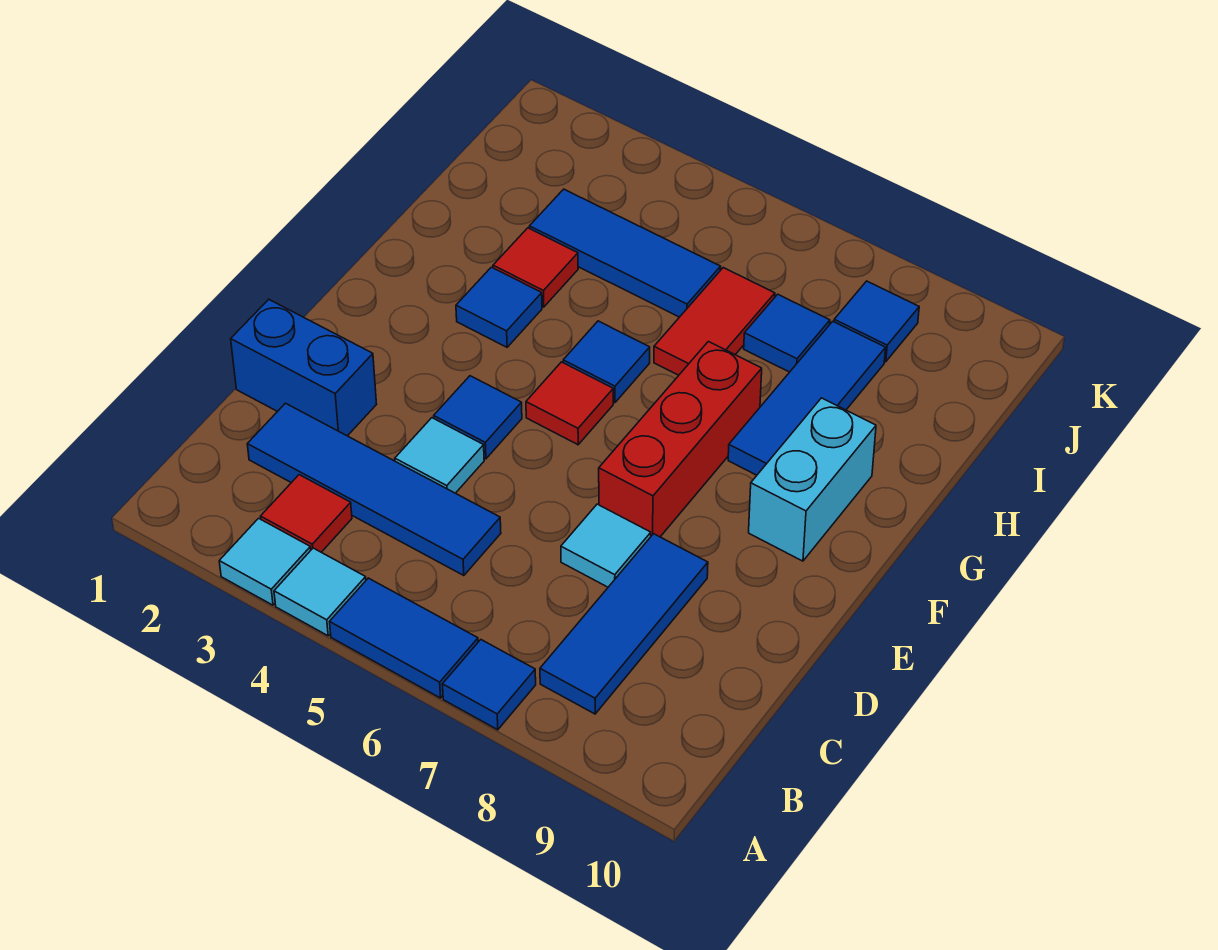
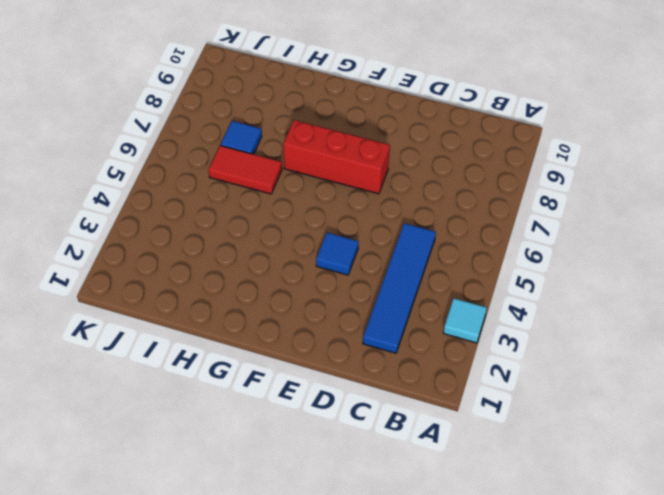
none -> cyan 1x1 tile [274,548,366,636]
none -> blue 1x2 tile [330,578,478,698]
none -> blue 1x1 tile [443,640,536,730]

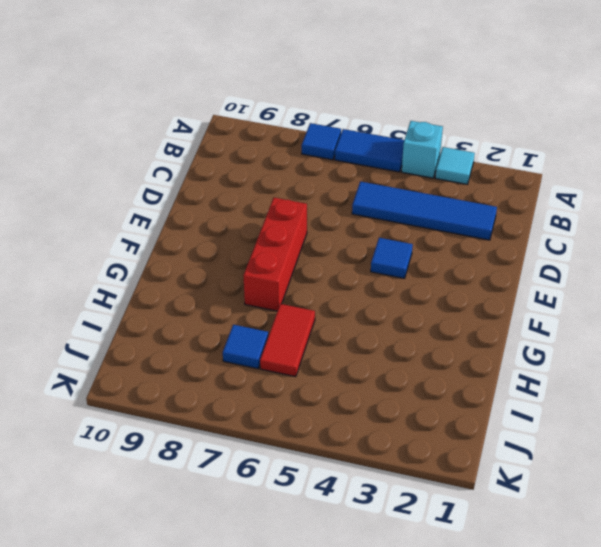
cyan 1x1 brick [402,121,443,178] -> cyan 1x1 tile [274,548,366,636]
none -> red 1x1 tile [261,475,352,552]
none -> blue 1x3 tile [540,534,708,714]
none -> blue 1x2 brick [231,299,377,436]

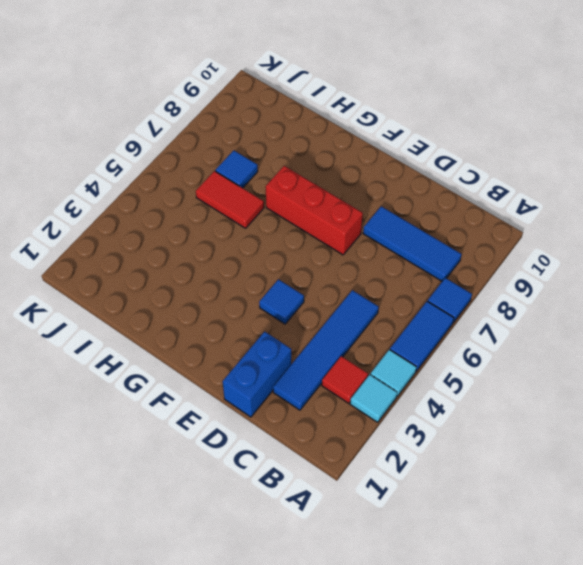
none -> cyan 1x1 tile [395,418,484,493]
none -> cyan 1x1 tile [561,504,651,587]
none -> red 1x1 tile [526,362,613,445]

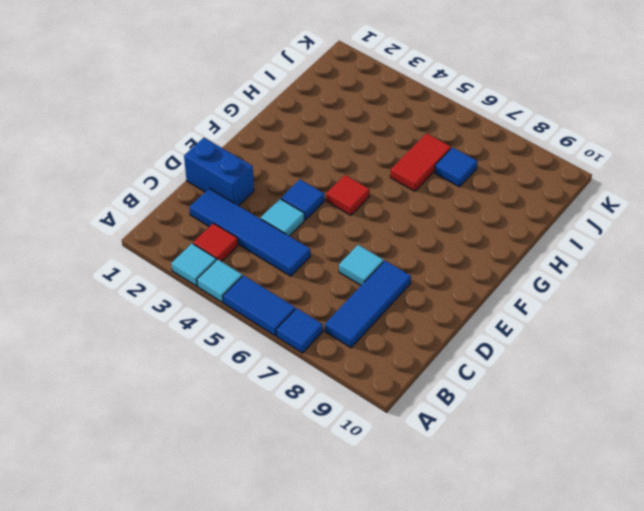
none -> red 1x3 brick [599,342,762,537]
none -> cyan 1x2 brick [749,398,876,561]
none -> blue 1x1 tile [456,267,542,347]

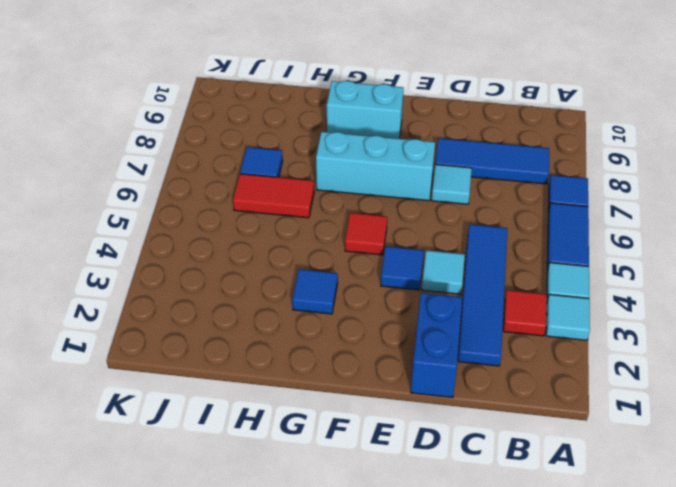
cyan 1x3 brick [316,132,435,201] -> red 1x3 brick [599,342,762,537]
none -> blue 1x1 tile [563,321,650,403]
none -> blue 1x3 tile [728,321,886,475]
none -> red 1x1 tile [493,228,578,307]

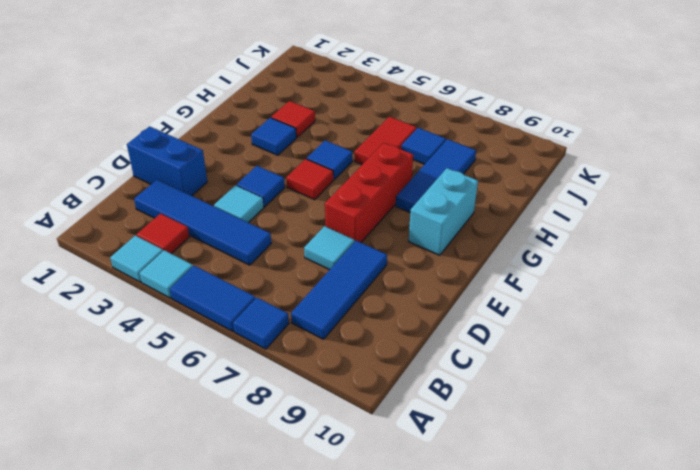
none -> blue 1x3 tile [529,189,721,317]
none -> blue 1x1 tile [834,281,919,362]

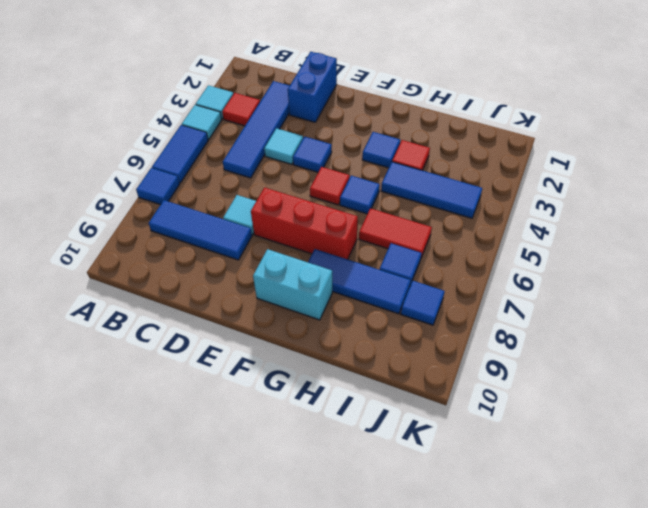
blue 1x3 tile [381,162,482,218] -> blue 1x3 tile turned to [529,189,721,317]

